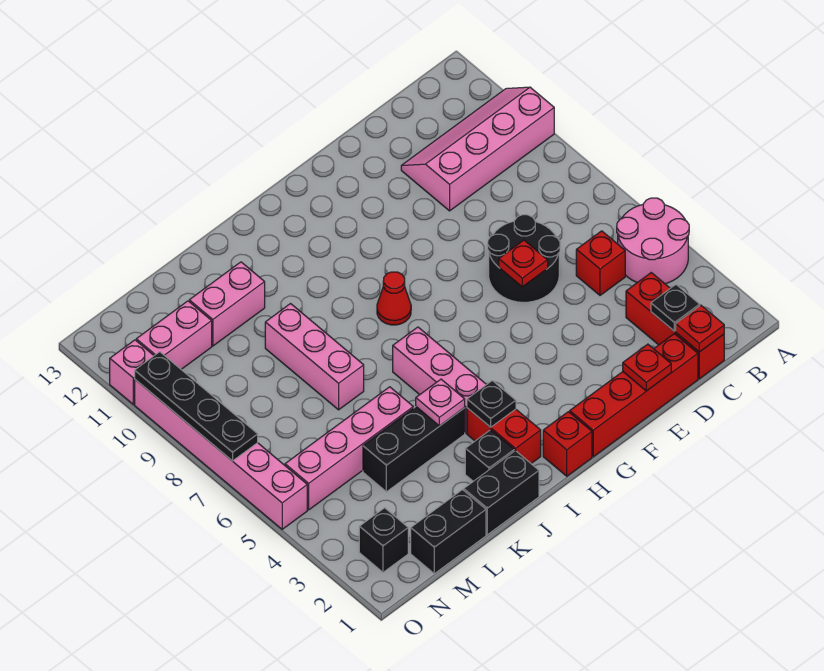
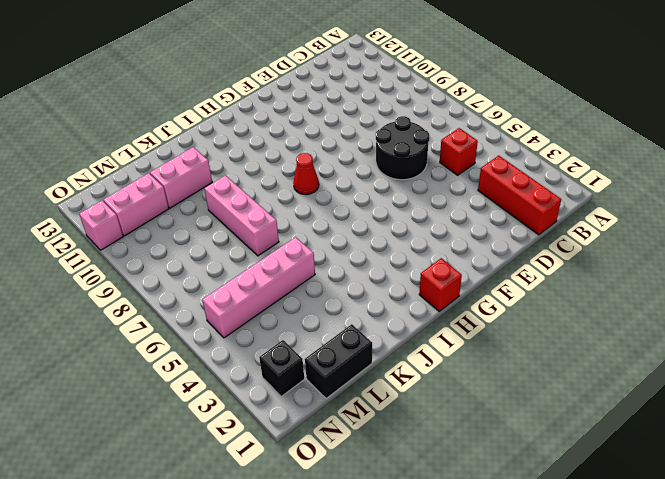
none -> pink 2x2 round brick [617,198,689,284]
none -> pink 2x4 slope [401,87,554,211]
none -> red 1x4 brick [570,334,698,457]

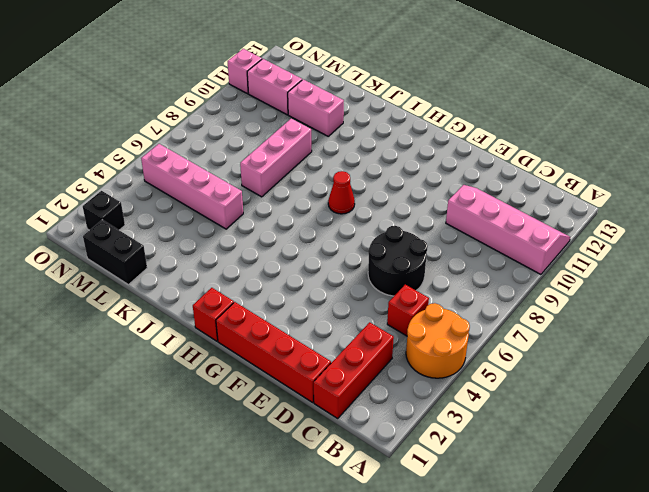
orange 2x2 round brick [406,303,470,378] -> pink 2x2 round brick [617,198,689,284]
none -> red 1x2 brick [467,408,541,463]
none -> pink 1x3 brick [393,327,487,433]
none -> black 1x2 brick [464,451,539,535]

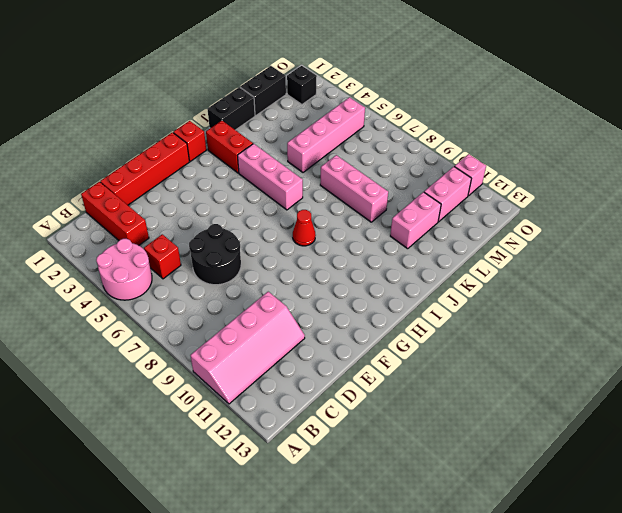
none -> black 1x1 brick [465,430,514,481]
none -> black 1x3 brick [363,407,465,492]
none -> pink 1x6 brick [135,380,307,529]

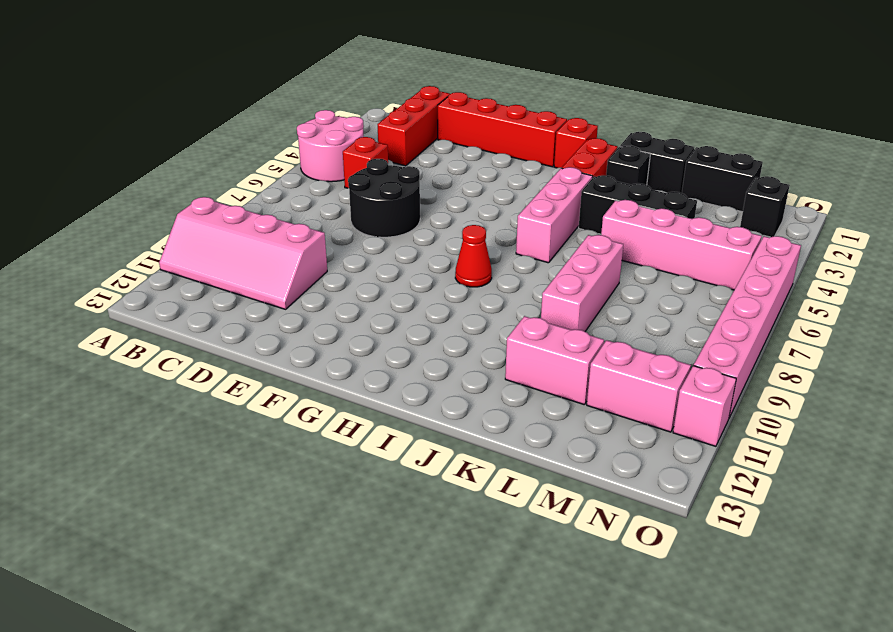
none -> red 1x1 plate [676,305,724,352]
none -> black 1x1 plate [651,285,700,331]
none -> red 1x1 plate [623,344,671,391]

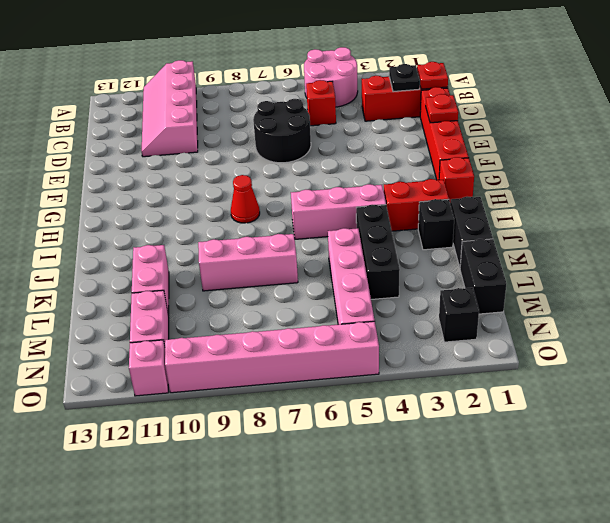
none -> red 1x1 plate [499,240,548,287]
none -> black 1x1 plate [467,381,516,427]
none -> pink 1x1 plate [416,379,465,426]

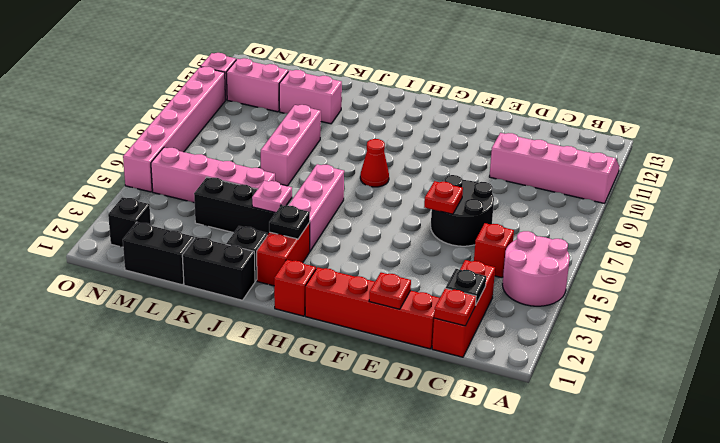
none -> black 1x4 plate [135,352,258,461]

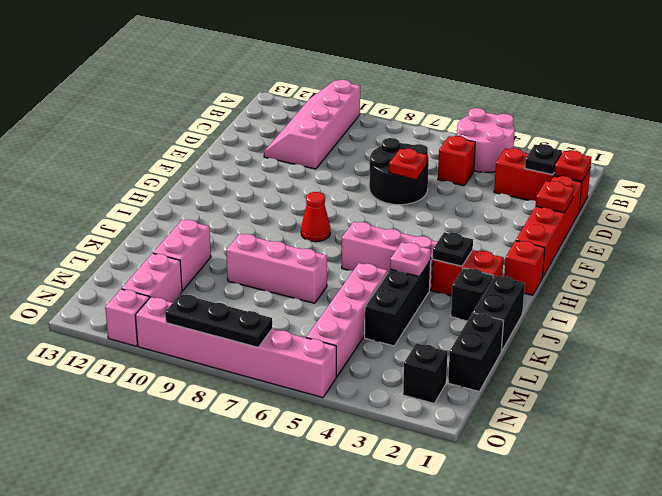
black 1x3 plate [165,294,272,347] -> black 1x4 plate [135,352,258,461]

